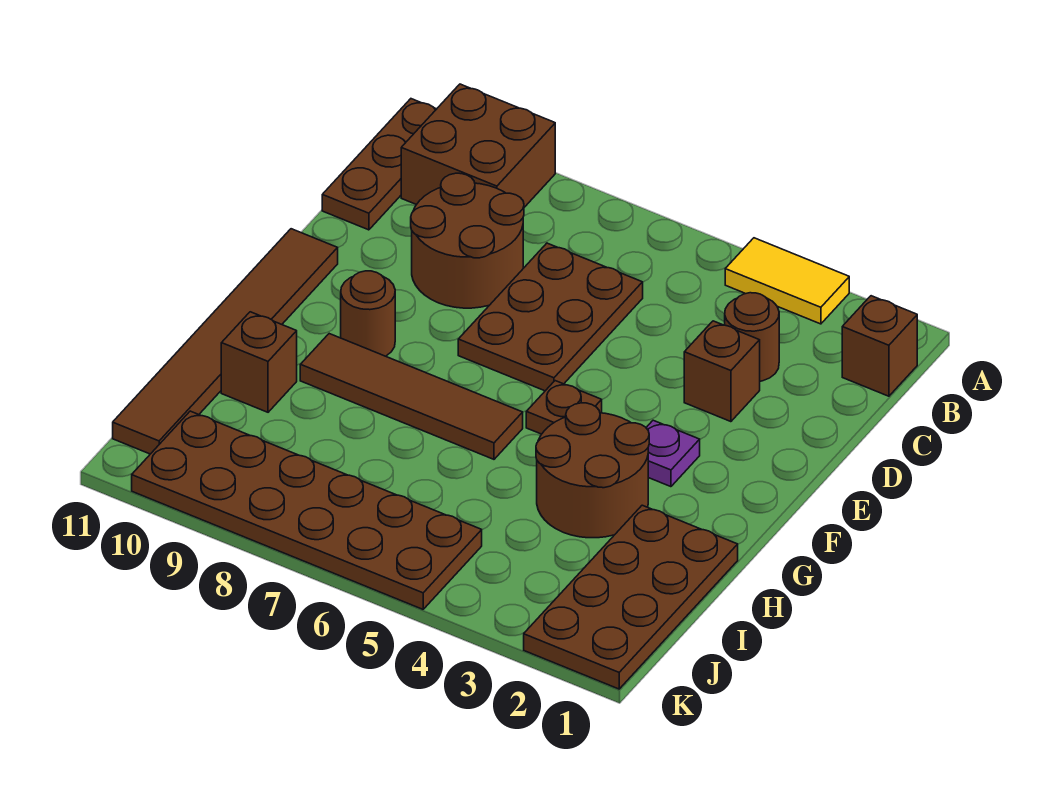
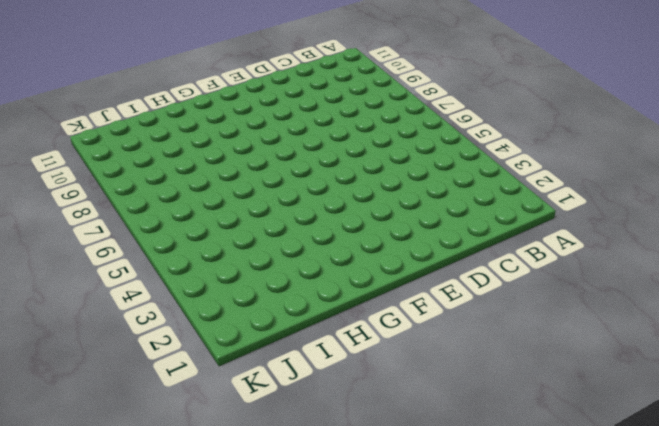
none -> yellow 1x2 tile [725,238,849,324]
none -> brown 2x2 brick [401,84,555,207]
none -> brown 1x3 plate [322,99,436,230]

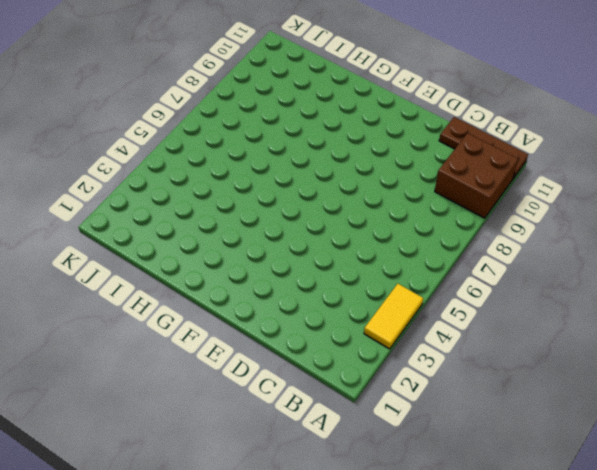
none -> brown 1x1 brick [842,296,917,396]
none -> brown 1x1 round brick [725,293,779,381]
none -> brown 2x3 plate [458,243,643,391]

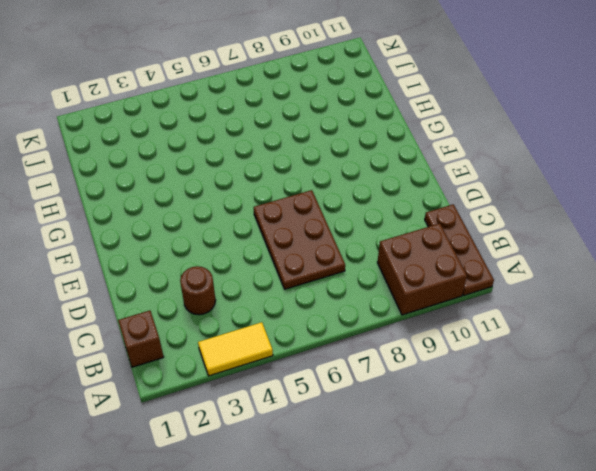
none -> brown 2x2 round brick [411,173,524,308]
none -> brown 1x1 brick [684,321,760,422]
none -> brown 1x6 tile [113,229,338,454]

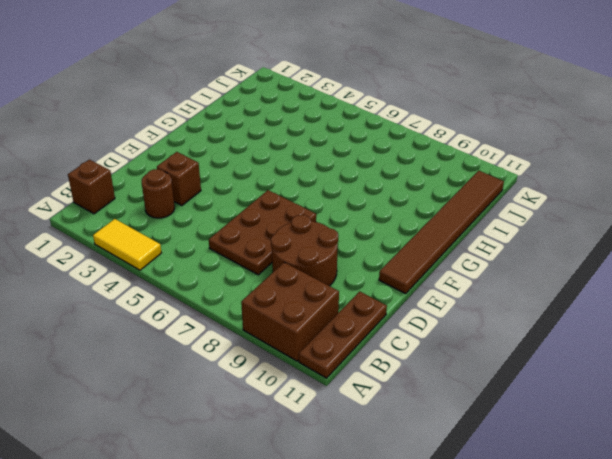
none -> purple 1x1 plate [646,420,700,487]
none -> brown 1x1 plate [526,381,602,434]
none -> brown 1x1 round brick [341,271,395,356]

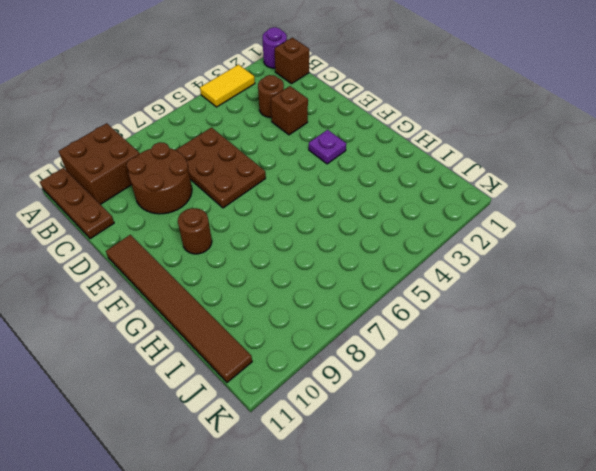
purple 1x1 round brick [262,27,287,68] -> none
none -> brown 1x1 plate [526,381,602,434]
none -> brown 2x2 round brick [536,403,649,538]
none -> brown 1x4 tile [300,334,523,459]

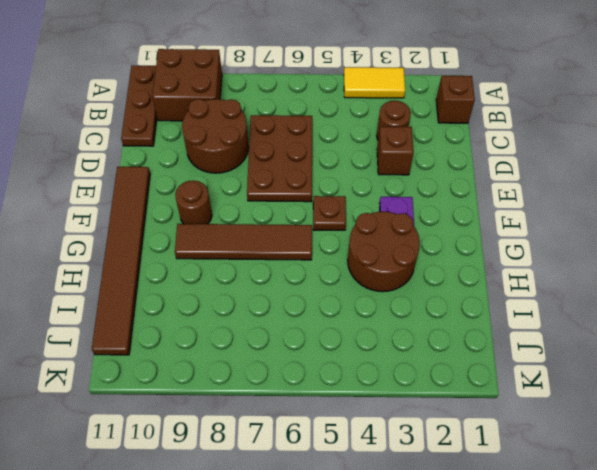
none -> brown 2x4 plate [524,505,738,689]
none -> brown 1x1 brick [221,312,297,412]
none -> brown 2x6 plate [132,411,482,609]

